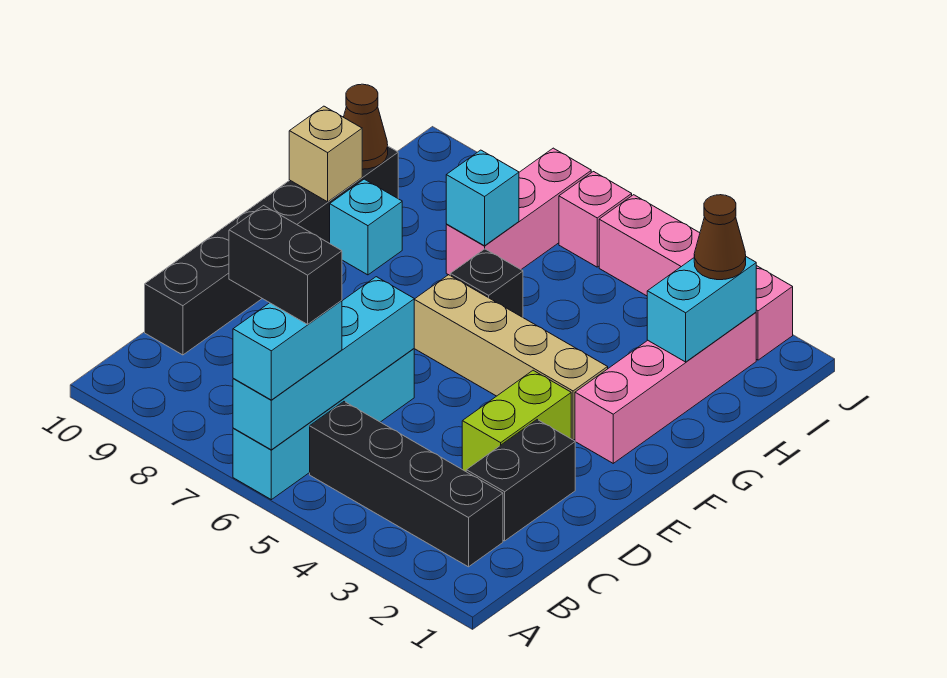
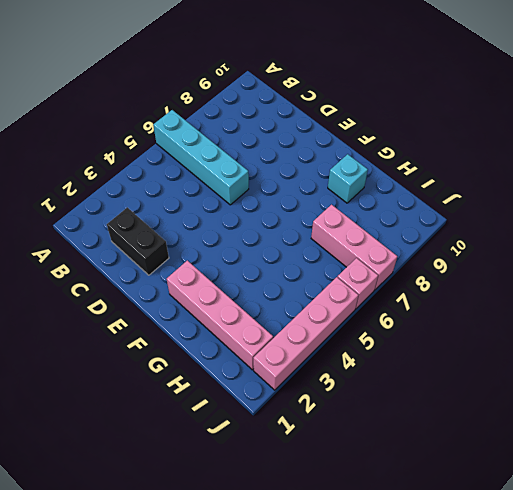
none -> black 1x4 brick [310,402,503,567]
none -> black 1x6 brick [145,146,398,355]
none -> lime 1x2 brick [462,370,571,471]

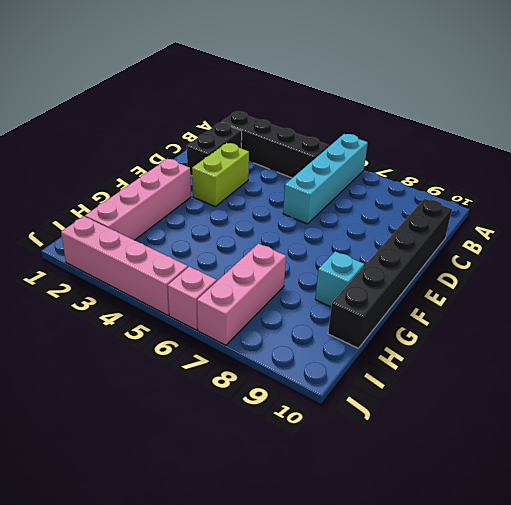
none -> tan 1x4 brick [414,275,608,440]
none -> black 1x1 brick [450,249,523,317]
none -> cyan 1x4 brick [233,277,414,450]

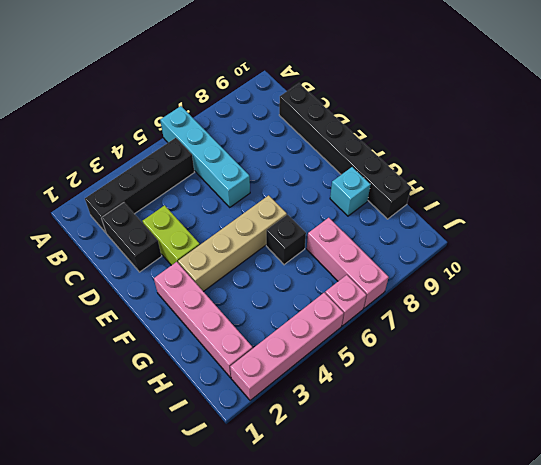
none -> cyan 1x4 brick [233,277,414,450]
none -> tan 1x1 brick [289,106,362,202]
none -> cyan 1x2 brick [647,257,756,362]

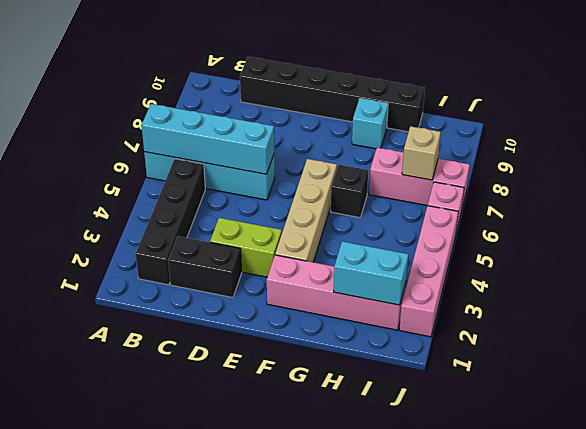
tan 1x1 brick [402,126,441,180] -> tan 1x1 brick moved to [289,106,362,202]
none -> cyan 1x1 brick [446,150,519,246]
none -> brown 1x1 cone [344,84,388,169]
none -> cyan 1x2 brick [233,300,342,400]

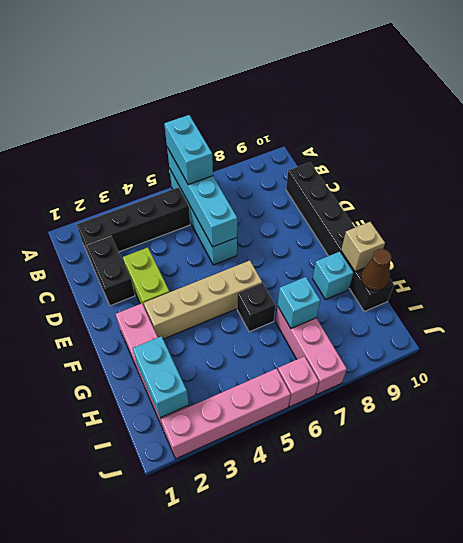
none -> brown 1x1 cone [694,195,746,280]
none -> black 1x2 brick [229,206,342,324]

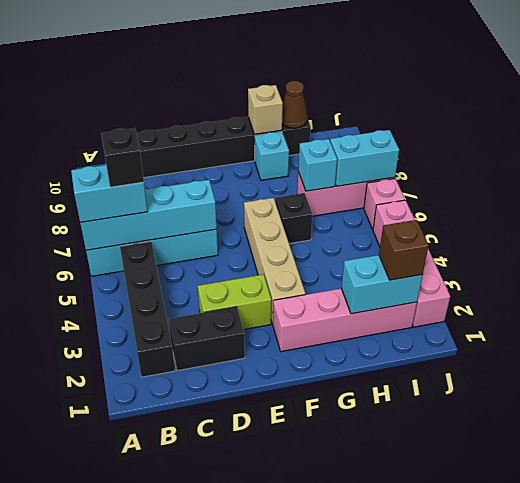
black 1x1 brick [101,128,144,187] -> black 1x2 brick [229,206,342,324]
brown 1x1 brick [379,220,429,280] -> brown 1x1 cone [694,195,746,280]
cyan 1x2 brick [330,130,399,186] -> none

